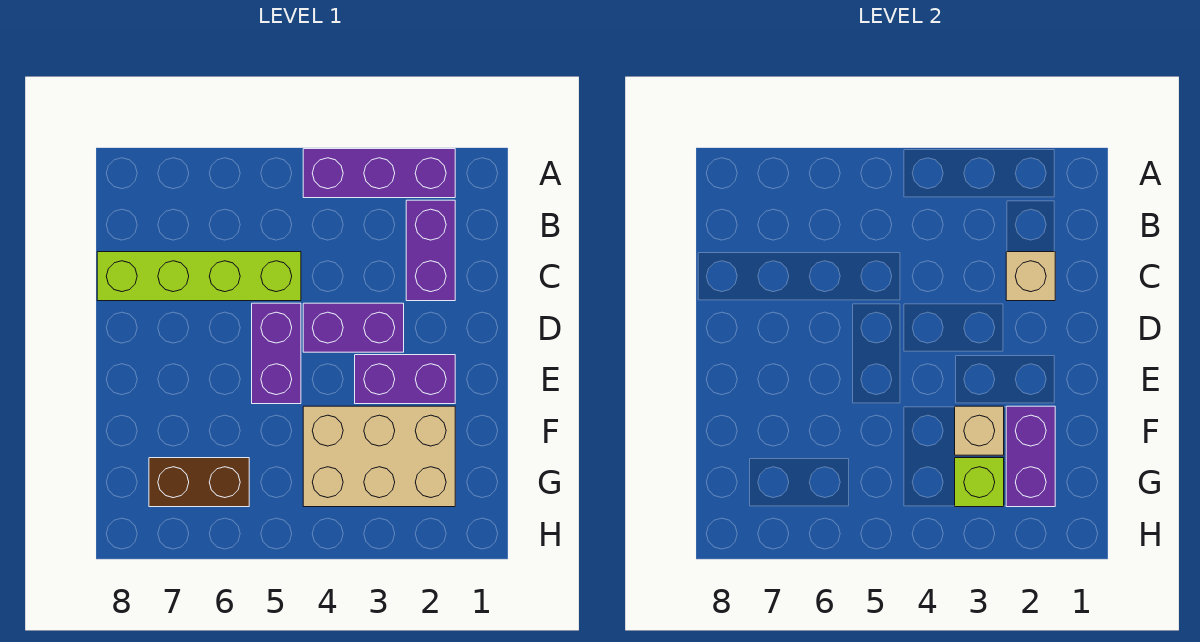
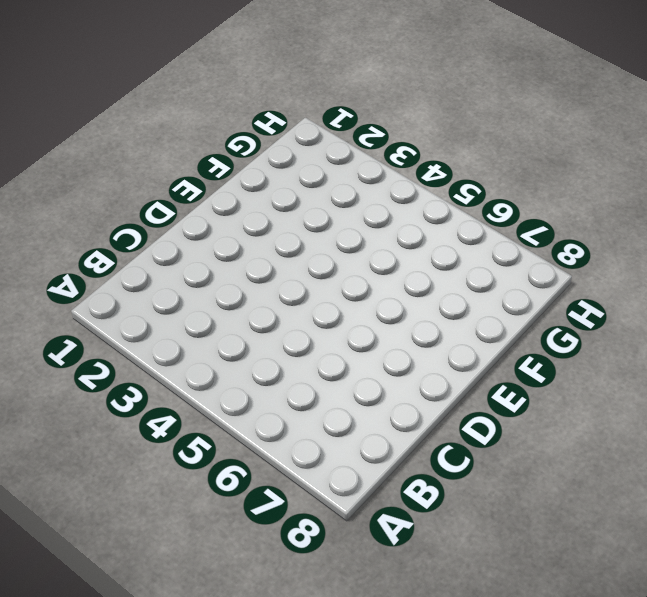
none -> purple 1x3 brick [303,149,455,198]
none -> purple 1x2 brick [406,200,455,301]
none -> lime 1x4 brick [97,252,301,301]

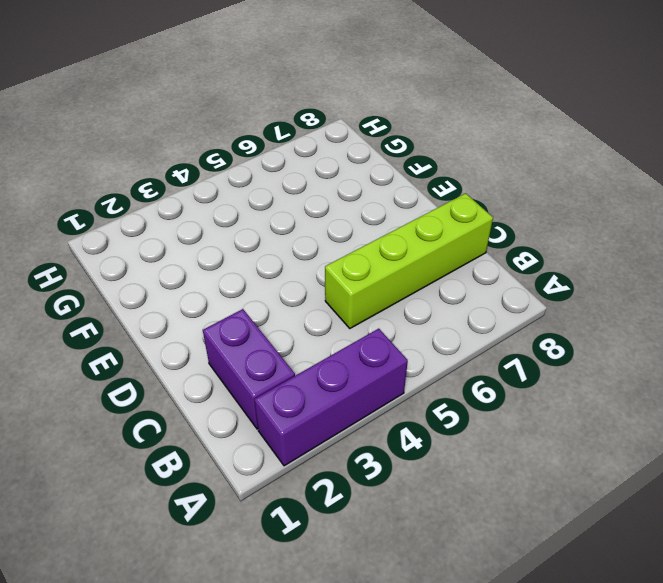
none -> purple 1x2 brick [303,303,404,352]
none -> purple 1x2 brick [252,303,301,404]
none -> purple 1x2 brick [355,355,455,404]

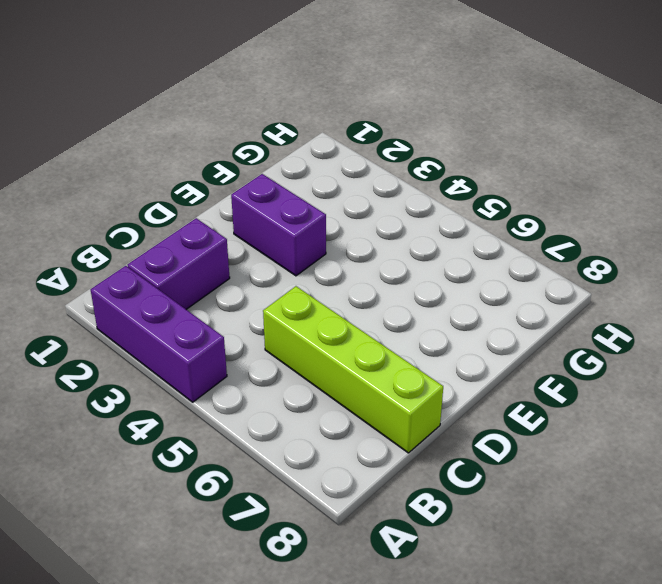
none -> purple 1x2 brick [303,303,404,352]
none -> purple 1x2 brick [252,303,301,404]
none -> tan 2x3 brick [303,406,455,507]

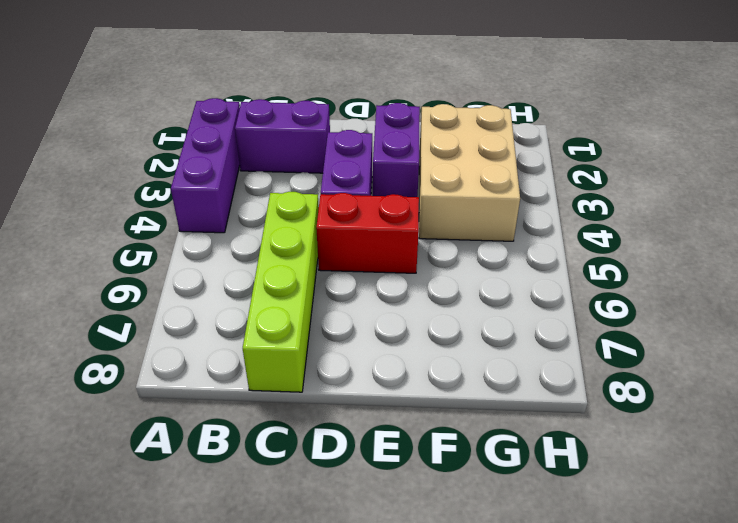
red 1x2 brick [316,193,419,273] -> purple 1x2 brick [252,303,301,404]
none -> brown 1x2 brick [149,458,249,507]
none -> tan 1x1 brick [1006,252,1055,301]
none -> purple 1x2 brick [1006,406,1055,507]

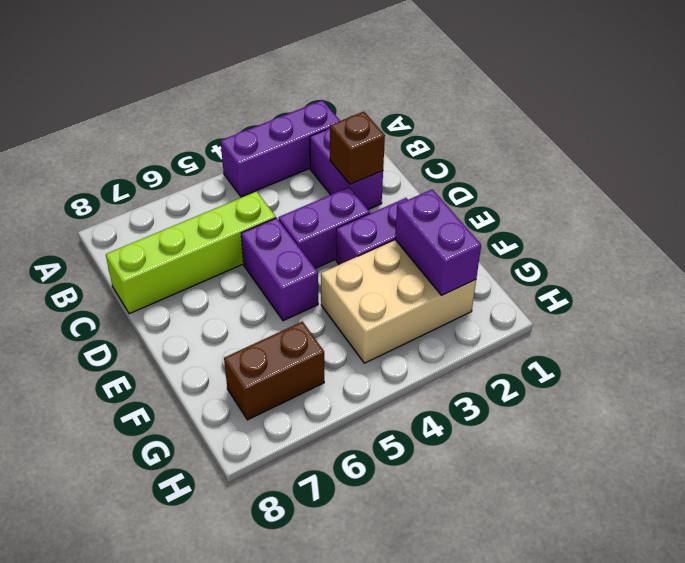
brown 1x1 brick [330,112,385,184] -> tan 1x1 brick [1006,252,1055,301]
none -> tan 1x1 brick [955,406,1004,455]
none -> lime 1x1 brick [955,458,1004,507]

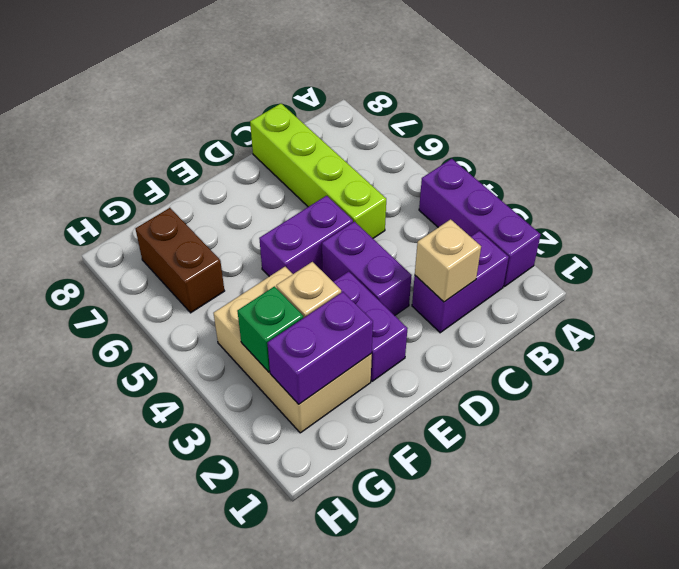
green 1x1 brick [237,286,303,372] -> lime 1x1 brick [955,458,1004,507]

